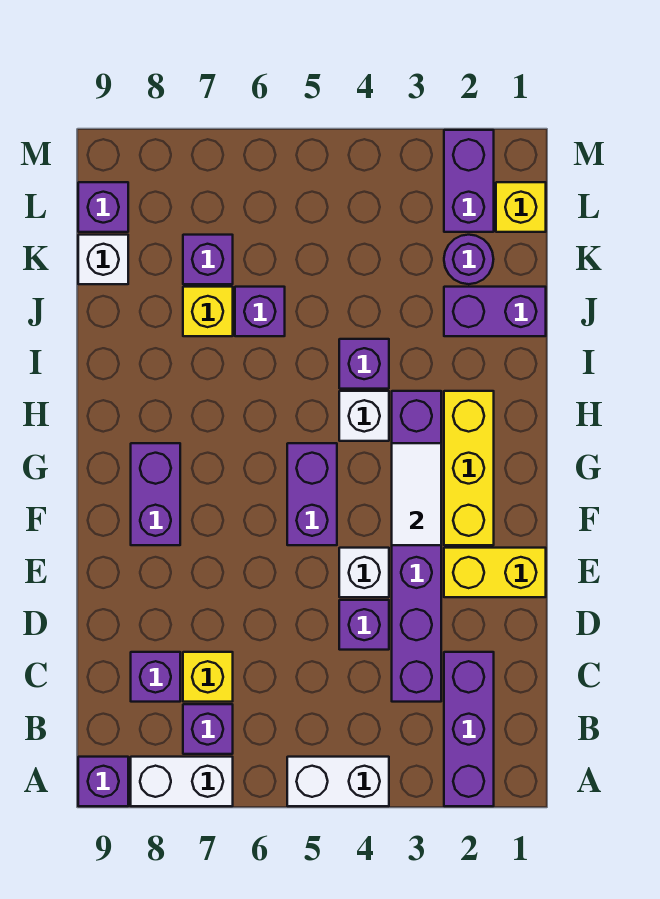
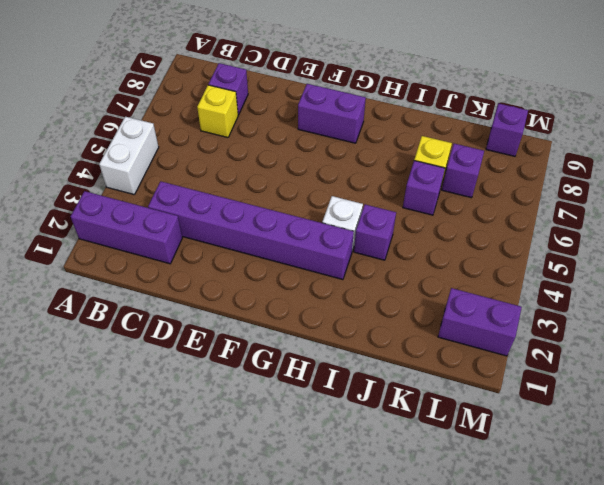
none -> white 1x2 brick [131,757,233,806]
none -> purple 1x1 brick [78,757,128,806]
none -> purple 1x1 brick [183,704,233,754]

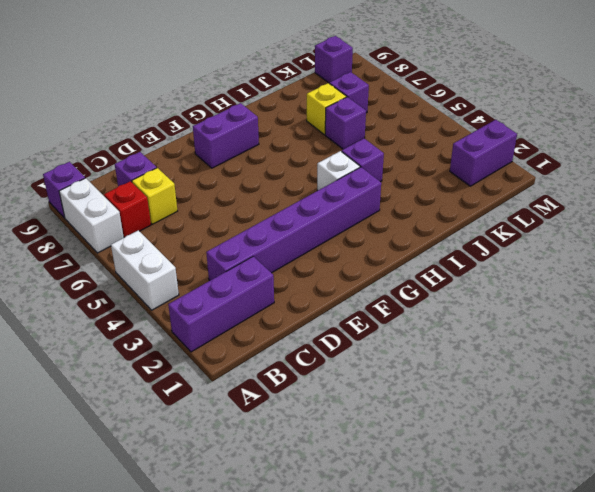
red 1x1 brick [104,181,151,237] -> purple 1x1 brick [183,704,233,754]
none -> purple 1x1 brick [339,600,389,650]
none -> yellow 1x2 brick [444,548,546,597]
none -> white 1x1 brick [339,548,389,597]

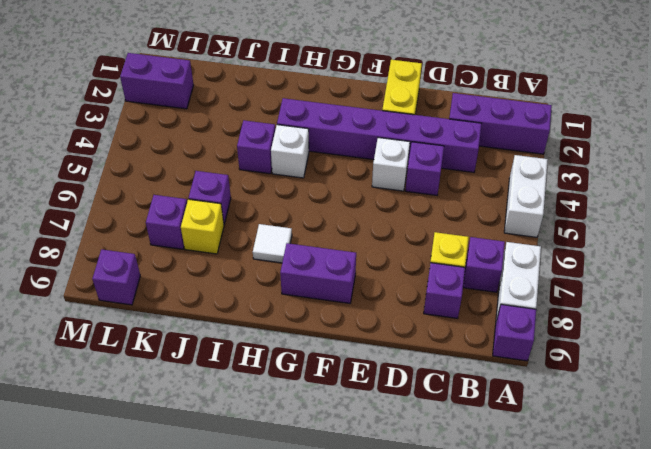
white 1x1 tile [253,224,292,263] -> none
none -> yellow 1x3 brick [444,391,494,545]
none -> purple 1x2 brick [287,443,337,545]
none -> purple 1x2 brick [444,287,546,336]

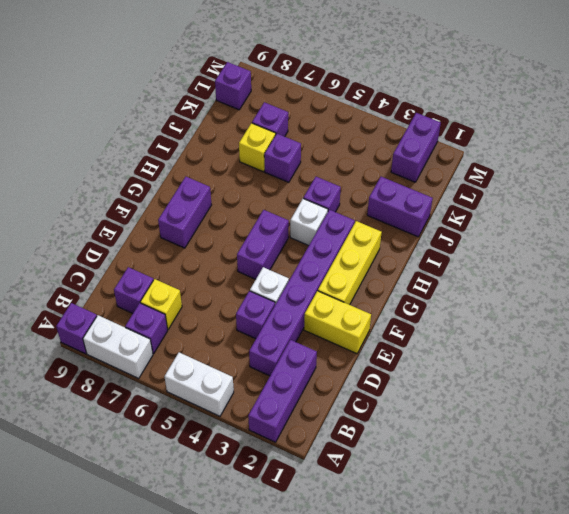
none -> purple 1x1 round brick [444,235,494,284]
none -> white 1x1 brick [78,235,128,284]
none -> yellow 1x1 brick [496,182,546,232]

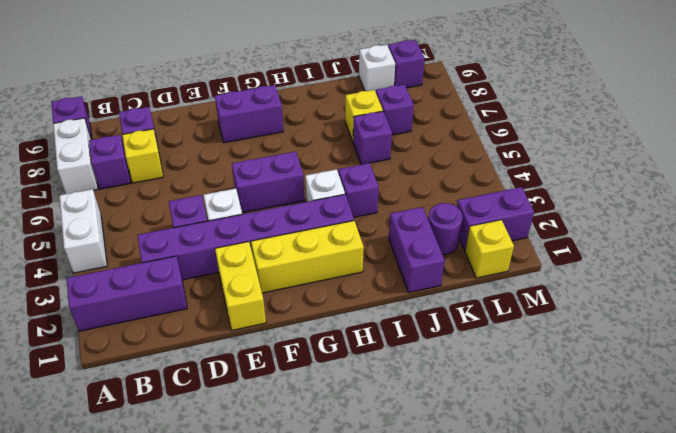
none -> white 1x2 tile [392,443,441,545]

